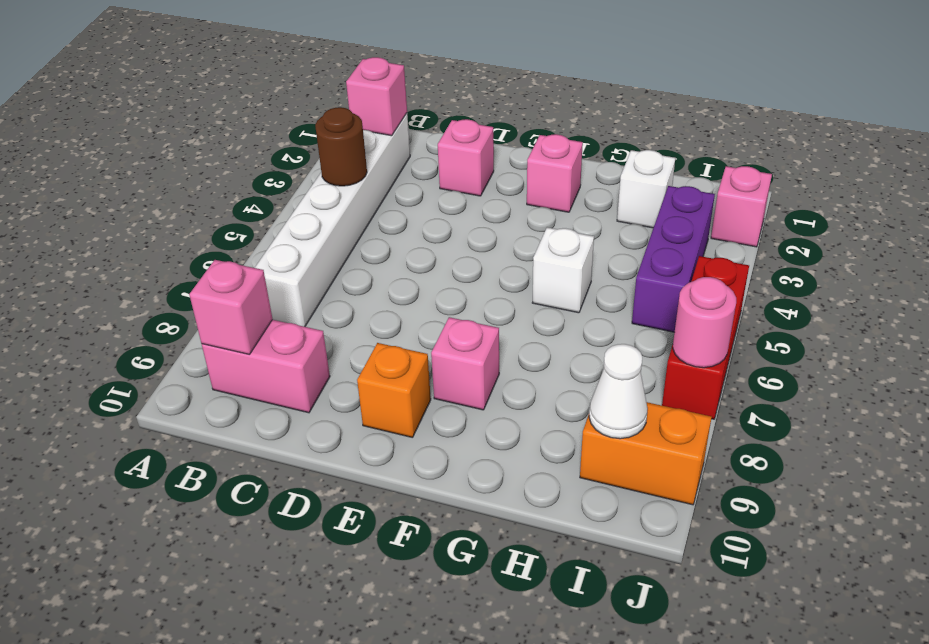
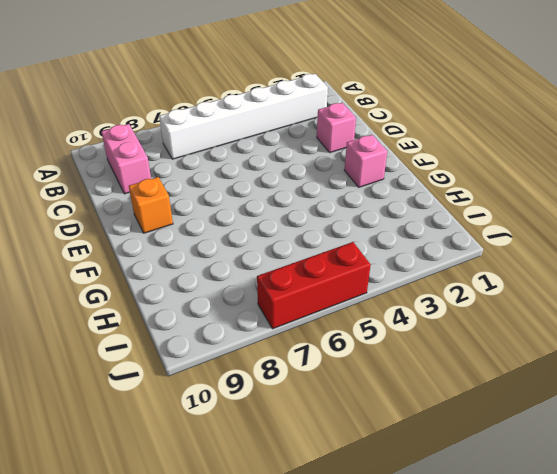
none -> pink 1x1 brick [431,317,499,410]
none -> white 1x1 brick [532,227,594,313]
none -> white 1x1 brick [617,150,675,228]

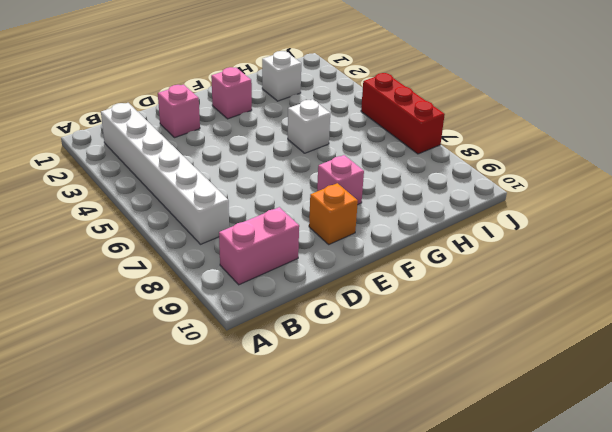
none -> purple 1x3 brick [632,186,715,332]
none -> orange 1x2 brick [580,402,712,505]
none -> pink 1x1 brick [711,166,772,247]

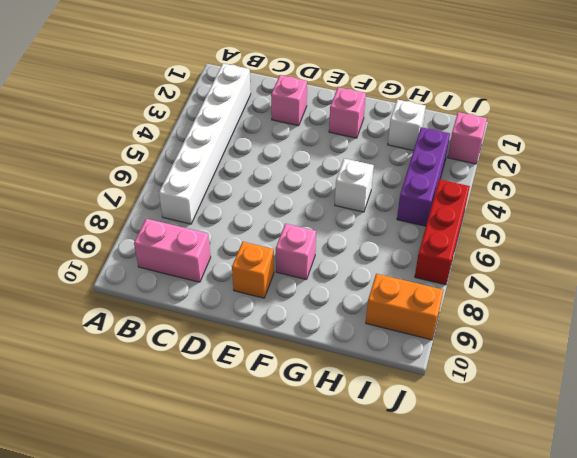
none -> pink 1x1 brick [346,57,407,136]
none -> brown 1x1 round brick [315,107,367,186]
none -> pink 1x1 brick [189,260,273,355]

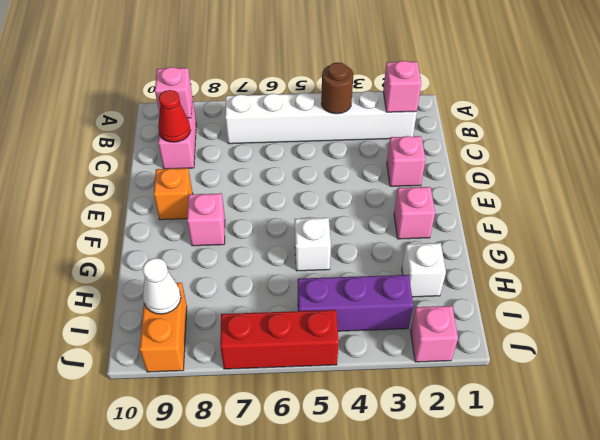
red 1x1 cone [158,90,191,142] -> none
none -> pink 1x1 round brick [673,277,736,368]

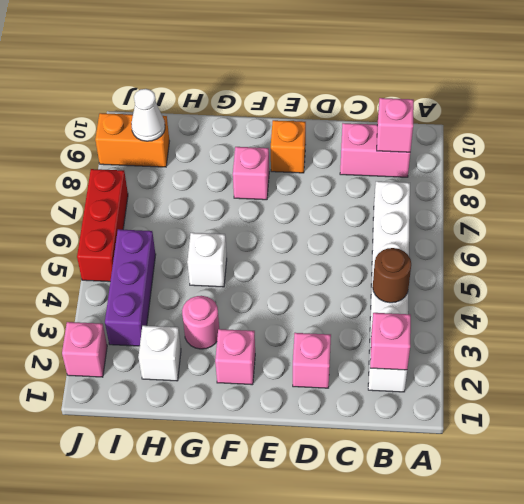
pink 1x1 round brick [182,296,219,349] -> pink 1x1 round brick moved to [673,277,736,368]

